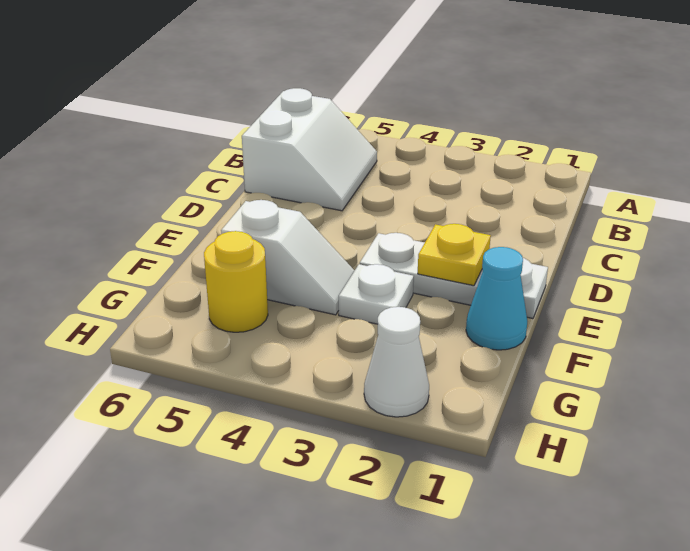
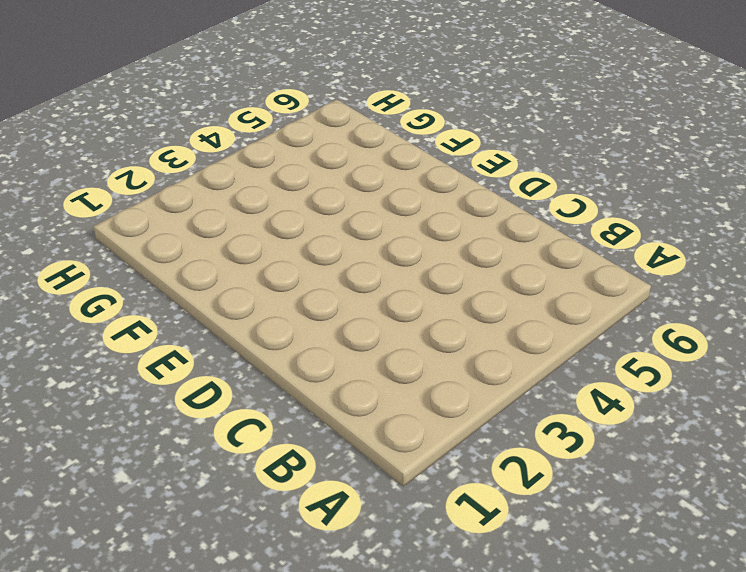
none -> white 2x2 slope [242,88,377,211]
none -> white 1x3 plate [360,233,548,319]

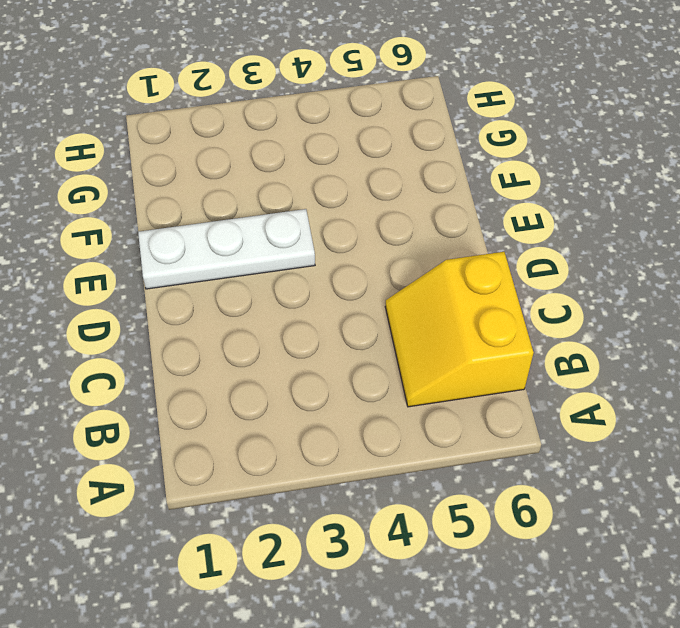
yellow 2x2 slope [385,252,534,407] -> white 2x2 slope [242,88,377,211]
none -> cyan 1x1 cone [466,247,527,350]
none -> white 1x1 plate [339,264,414,324]

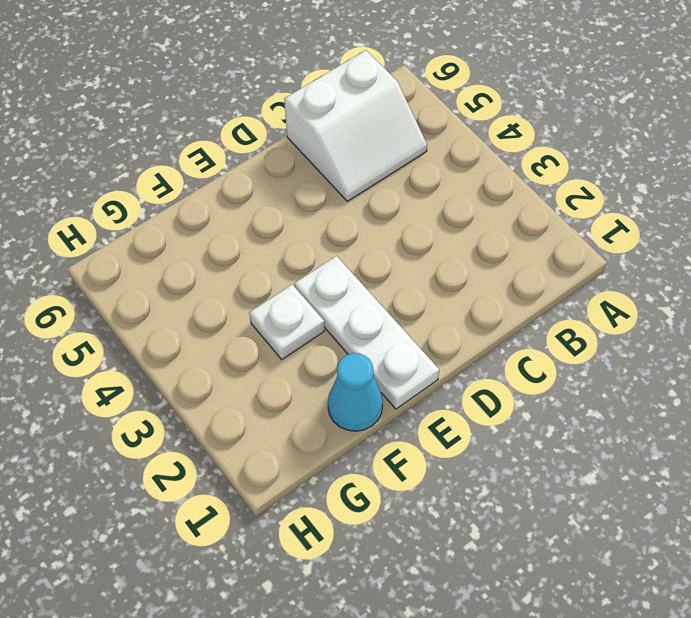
none -> white 1x2 slope [221,200,355,315]
none -> yellow 1x1 round brick [204,231,268,332]

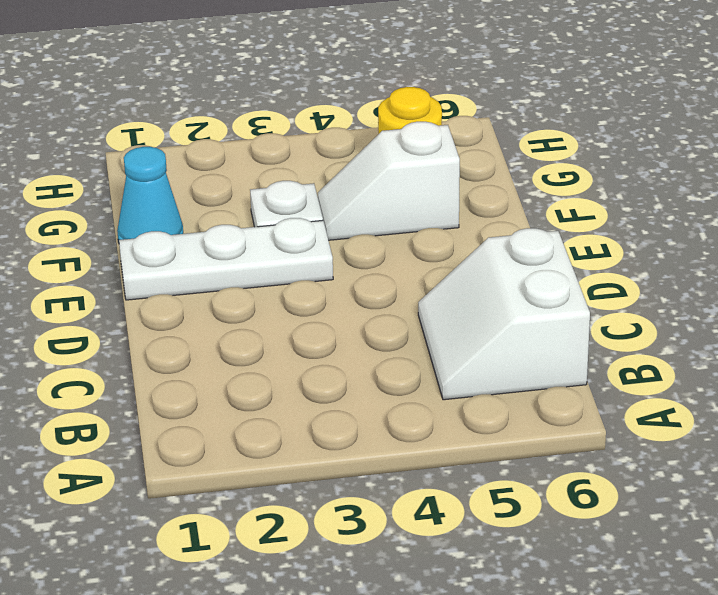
none -> white 1x1 cone [364,307,429,417]
none -> yellow 1x1 plate [418,224,491,286]

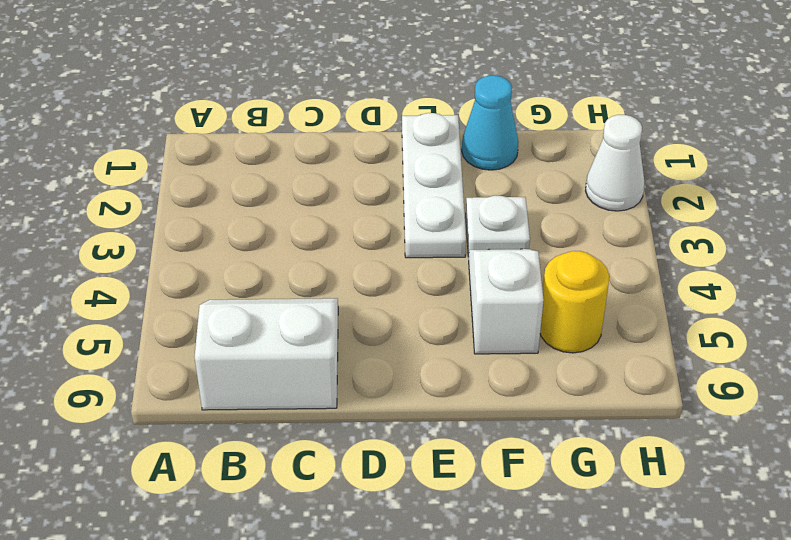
none -> yellow 1x1 plate [418,224,491,286]

